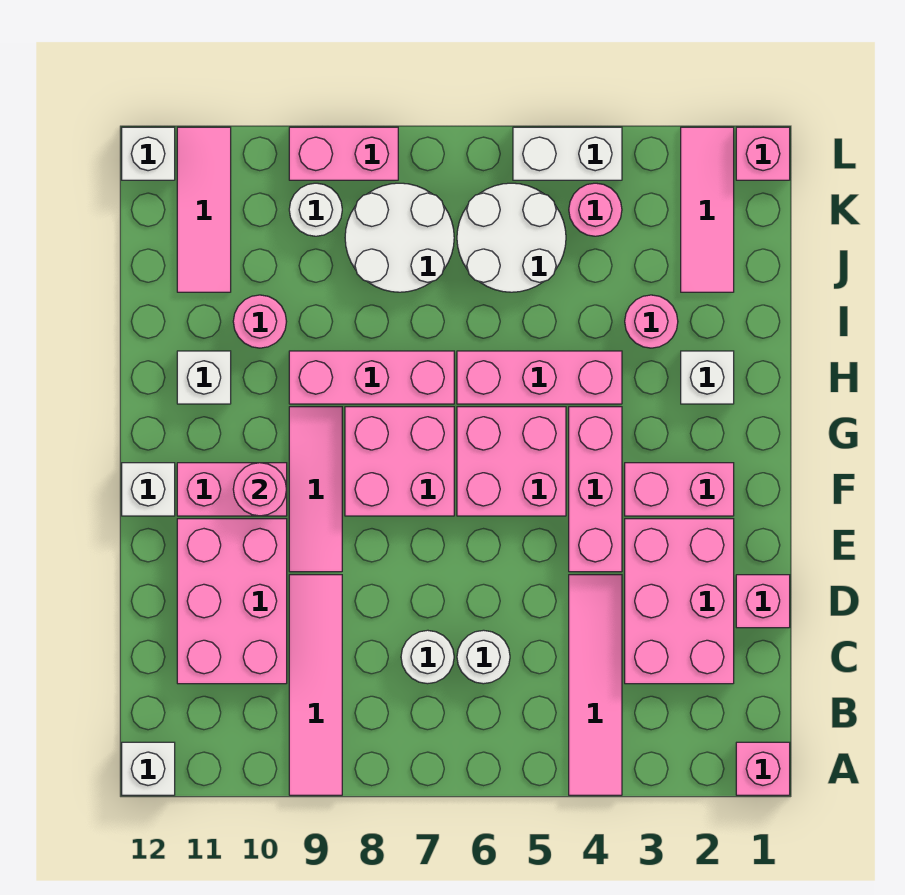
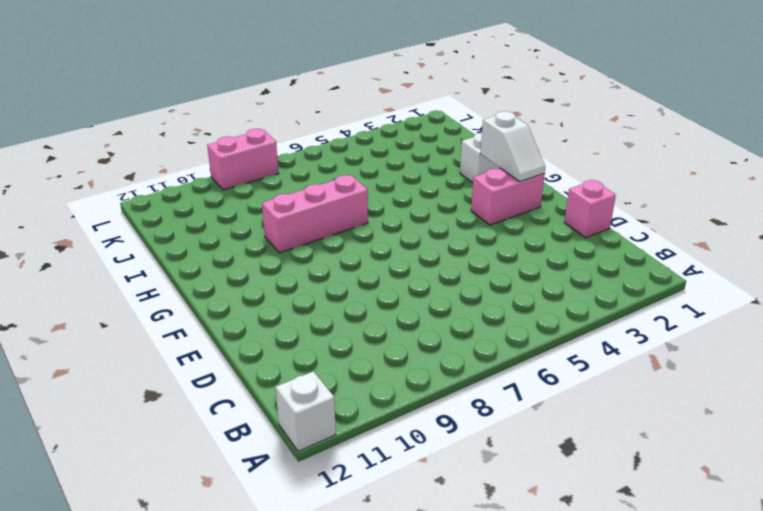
white 1x2 slope [480,111,545,182] -> none
none -> pink 1x1 brick [736,742,790,795]
none -> pink 1x4 tile [569,575,622,795]
none -> pink 1x4 tile [289,575,342,795]
none -> pink 2x3 brick [625,519,734,684]

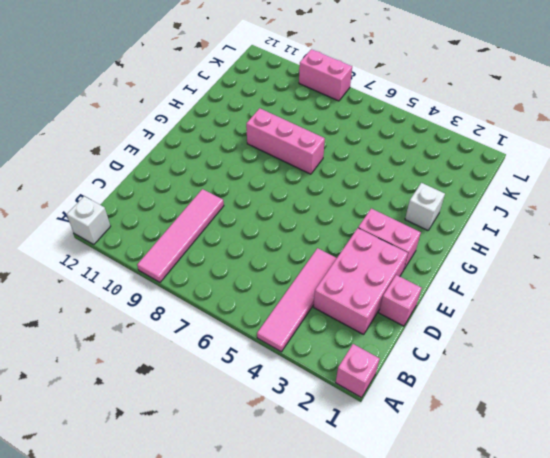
none -> white 1x1 round brick [457,630,510,684]
none -> white 1x1 round brick [401,630,454,684]
none -> pink 2x3 brick [177,519,287,684]
none -> pink 1x3 brick [569,407,622,572]

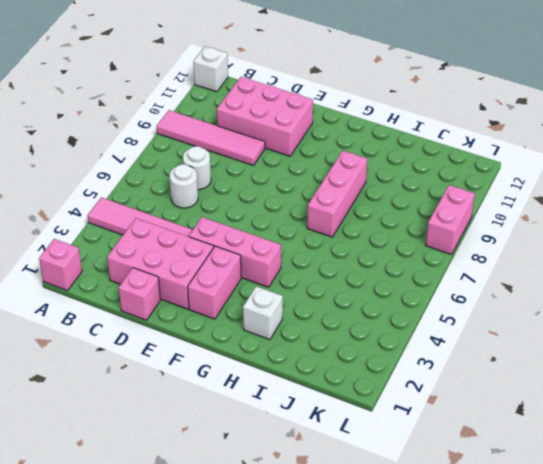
none -> pink 1x3 tile [289,407,342,572]
none -> pink 2x2 brick [457,407,566,516]
none -> pink 2x2 brick [345,407,454,516]
none -> pink 1x2 brick [177,463,287,516]

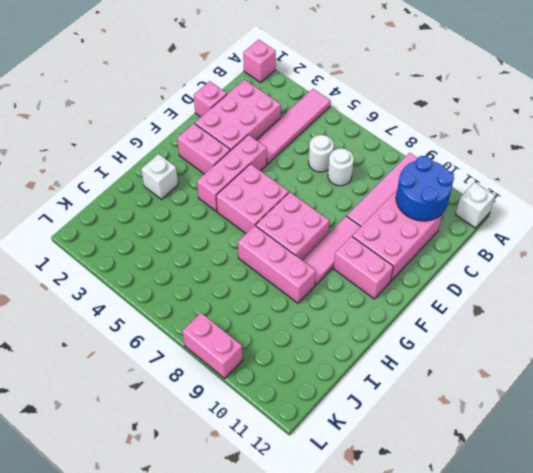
blue 2x2 round brick [396,156,454,221] -> none
none -> white 1x1 brick [122,463,175,516]
none -> pink 1x3 brick [457,351,622,404]
none -> white 1x1 brick [177,351,231,404]
none -> pink 1x1 round brick [625,295,678,348]

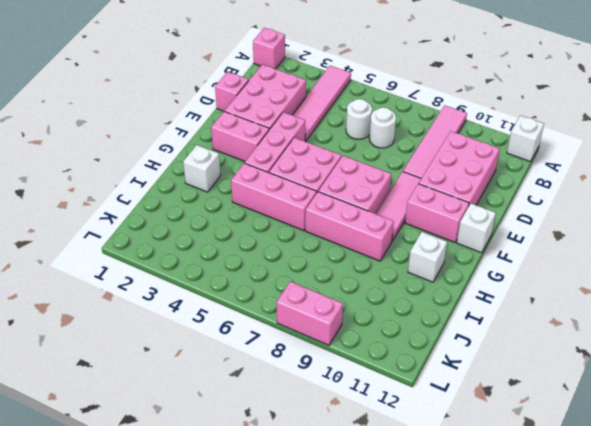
none -> pink 1x1 round brick [625,295,678,348]
none -> pink 1x1 round brick [233,295,287,348]
none -> pink 1x3 tile [681,127,734,292]
none -> white 2x2 round brick [457,183,566,292]

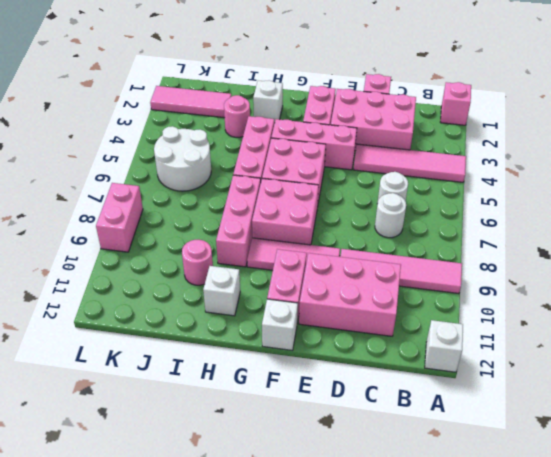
none -> white 2x2 round brick [345,183,454,292]
none -> pink 1x3 tile [177,127,231,292]
none -> pink 1x1 round brick [569,183,622,236]
none -> white 1x1 round brick [289,183,342,236]

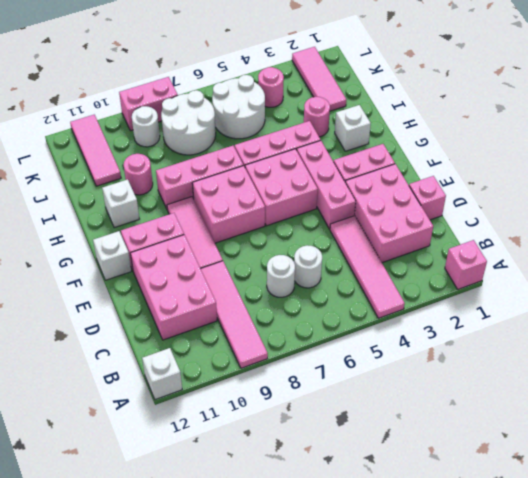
none -> pink 1x1 brick [736,127,790,180]
none -> white 1x2 brick [513,127,622,180]
none -> white 1x1 brick [122,127,175,180]
none -> pink 1x1 round brick [233,463,287,516]

